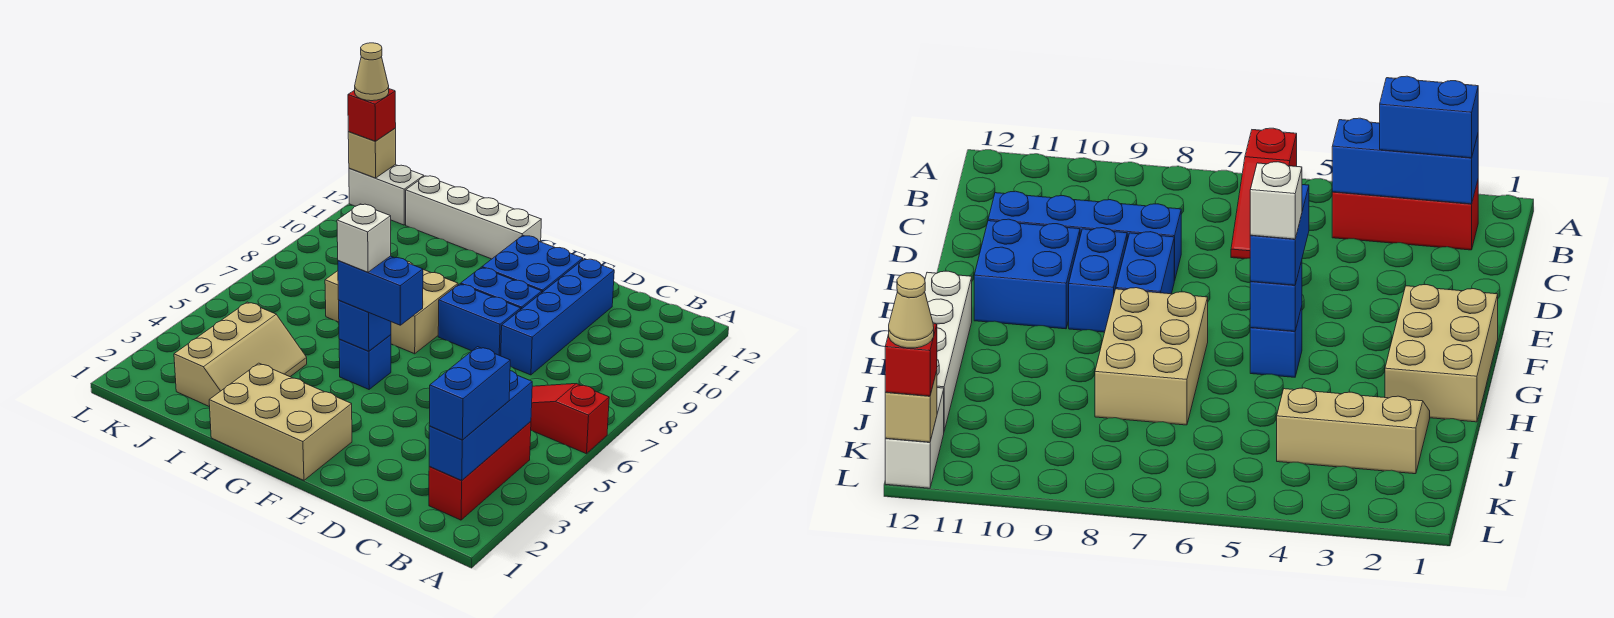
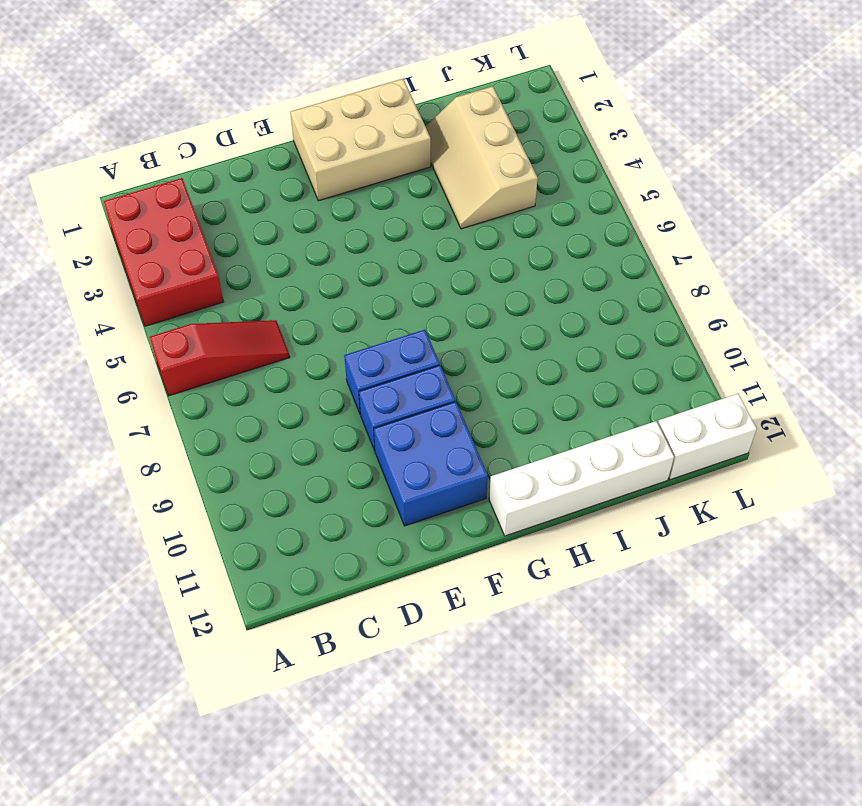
red 2x3 brick [104,178,224,326] -> red 1x3 brick [429,422,531,520]
none -> blue 1x4 brick [501,259,614,375]
none -> blue 1x1 brick [339,335,391,389]
none -> tan 2x3 brick [325,261,458,354]

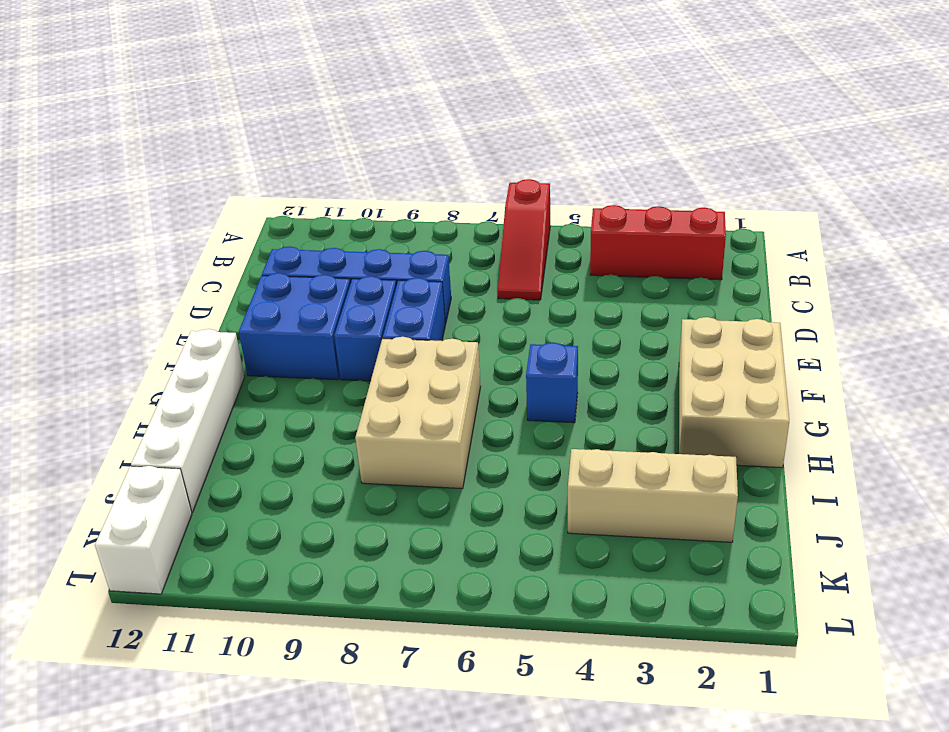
none -> blue 1x3 brick [429,371,532,481]
none -> blue 1x1 brick [339,301,391,351]
none -> tan 1x1 brick [348,128,396,178]

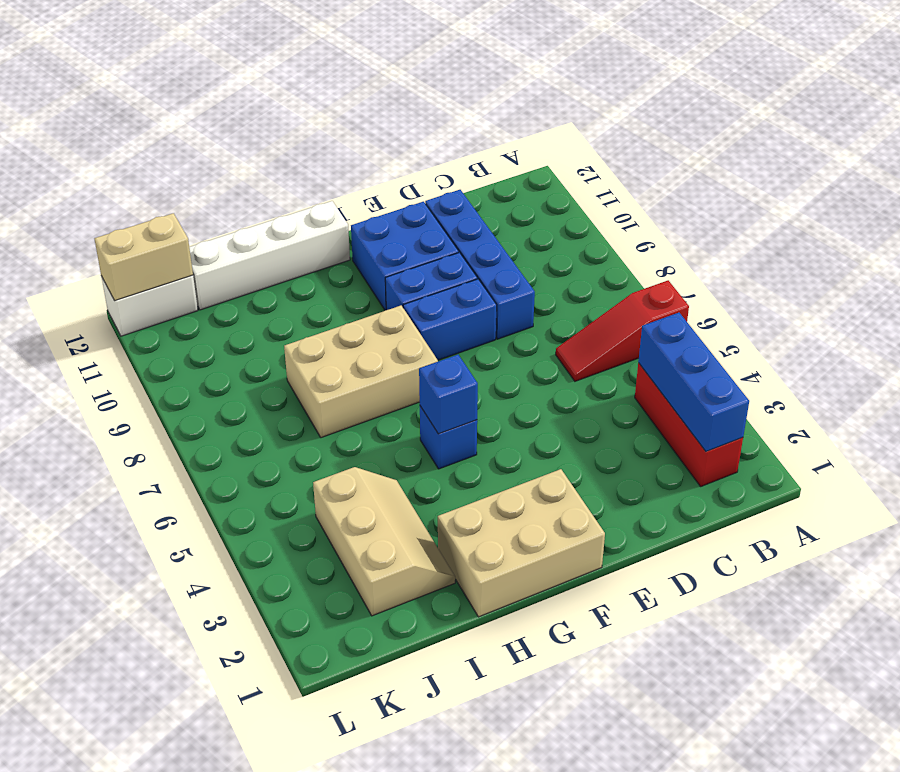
tan 1x2 brick [94,213,193,301] -> tan 1x1 brick [348,128,396,178]
none -> blue 1x2 brick [429,347,510,440]
none -> blue 1x2 brick [338,256,423,325]
none -> red 1x1 brick [348,89,396,141]

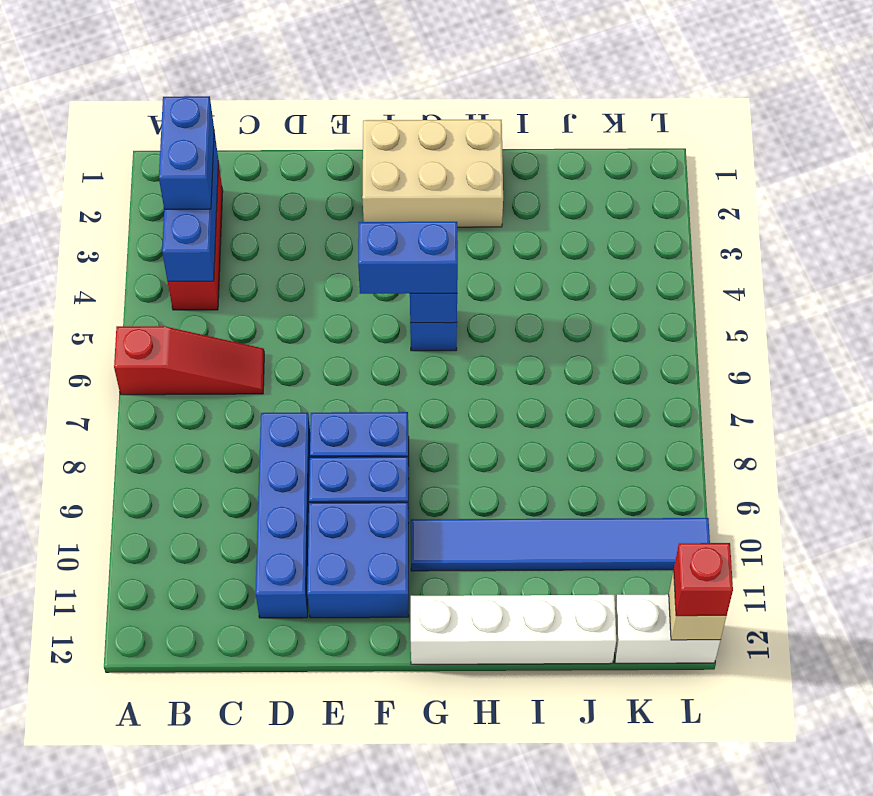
blue 1x6 tile [411,518,710,571] -> none
none -> tan 2x3 brick [325,261,458,354]
none -> tan 2x3 slope [174,302,307,407]
none -> white 1x1 brick [337,204,391,272]

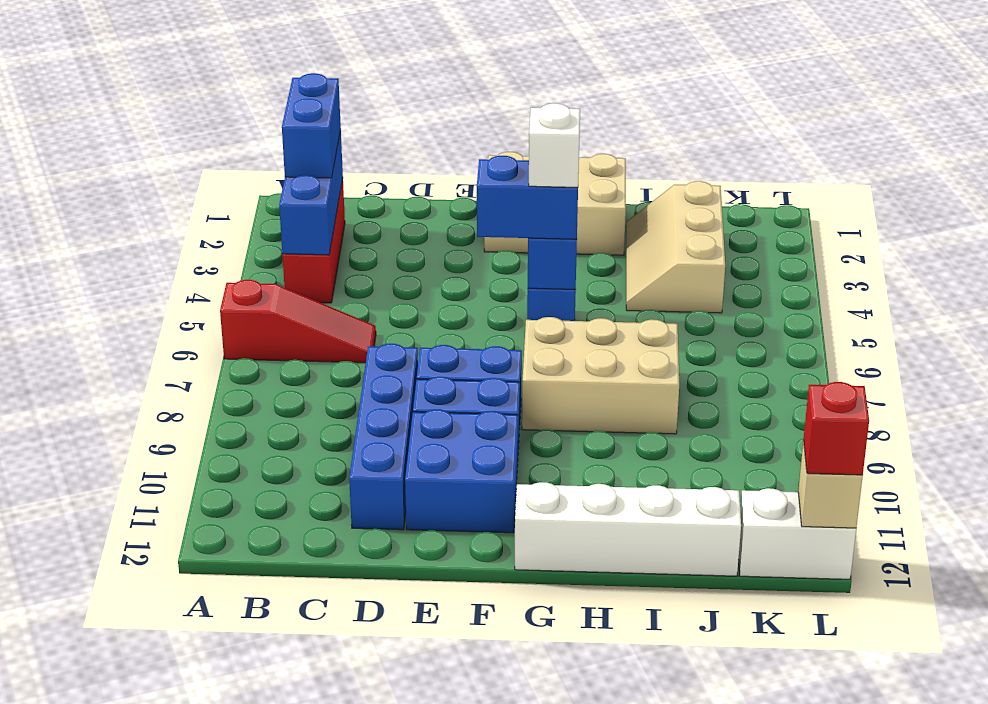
none -> tan 1x1 cone [355,43,389,101]

